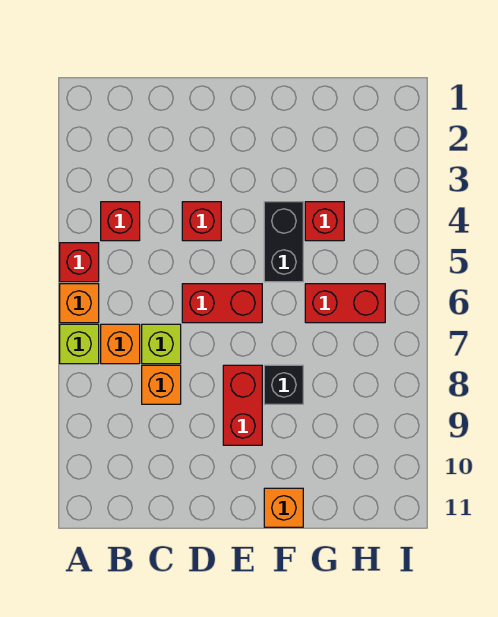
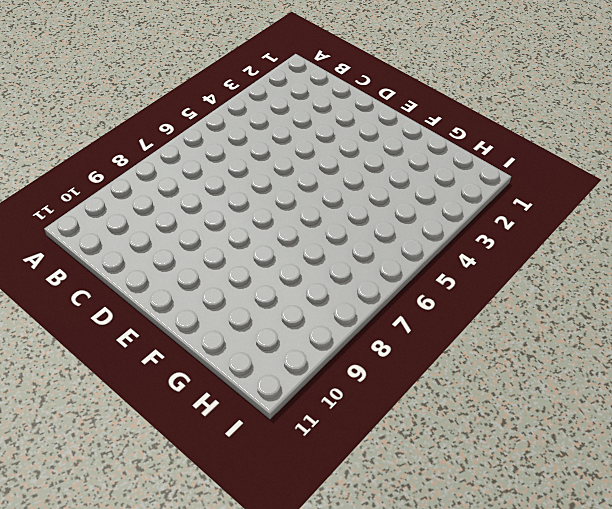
none -> red 1x1 brick [60,243,99,282]
none -> orange 1x1 brick [60,284,99,323]
none -> lime 1x1 brick [60,324,99,364]

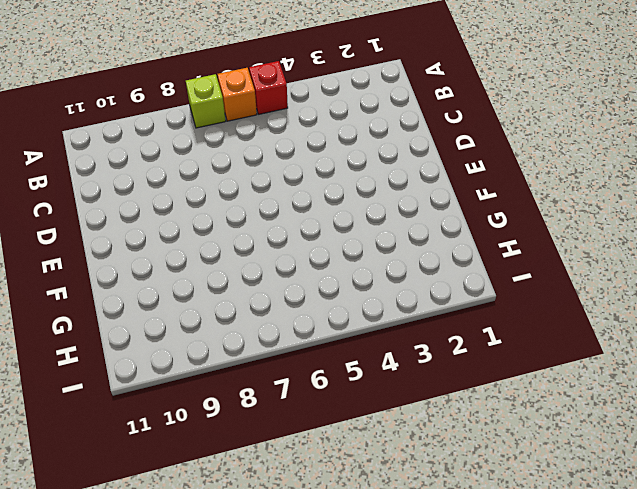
none -> red 1x1 brick [101,202,140,241]
none -> orange 1x1 brick [101,324,140,364]
none -> lime 1x1 brick [142,324,181,364]

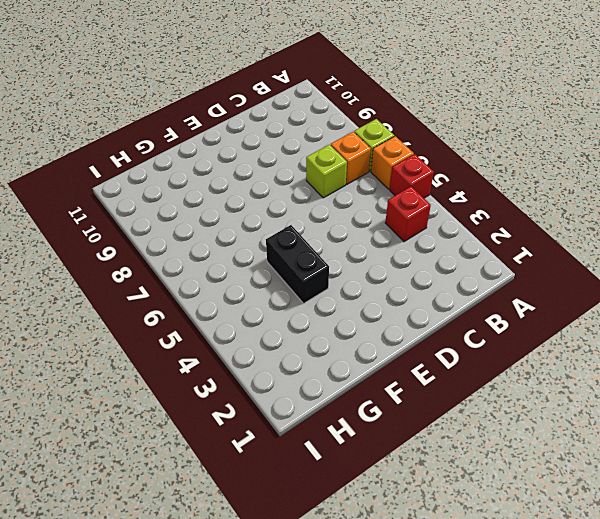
none -> orange 1x1 brick [142,365,181,404]
none -> red 1x1 brick [182,202,221,241]
none -> red 1x2 brick [182,284,262,323]

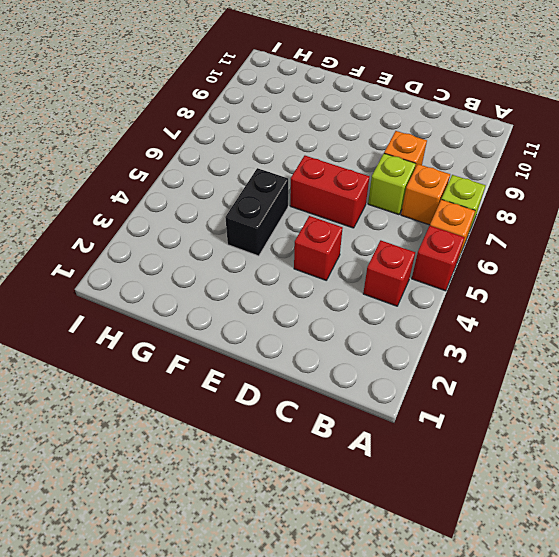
none -> red 1x2 brick [223,365,262,445]
none -> black 1x1 brick [264,365,303,404]
none -> orange 1x1 brick [264,488,303,527]

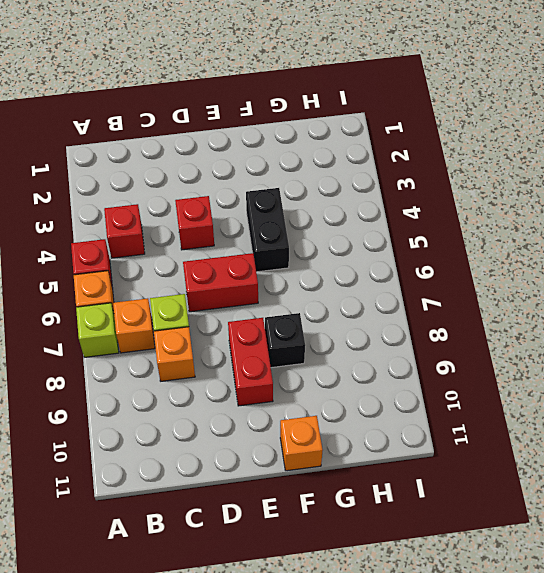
none -> red 1x1 brick [305,202,344,241]
none -> red 1x2 brick [305,284,385,323]

